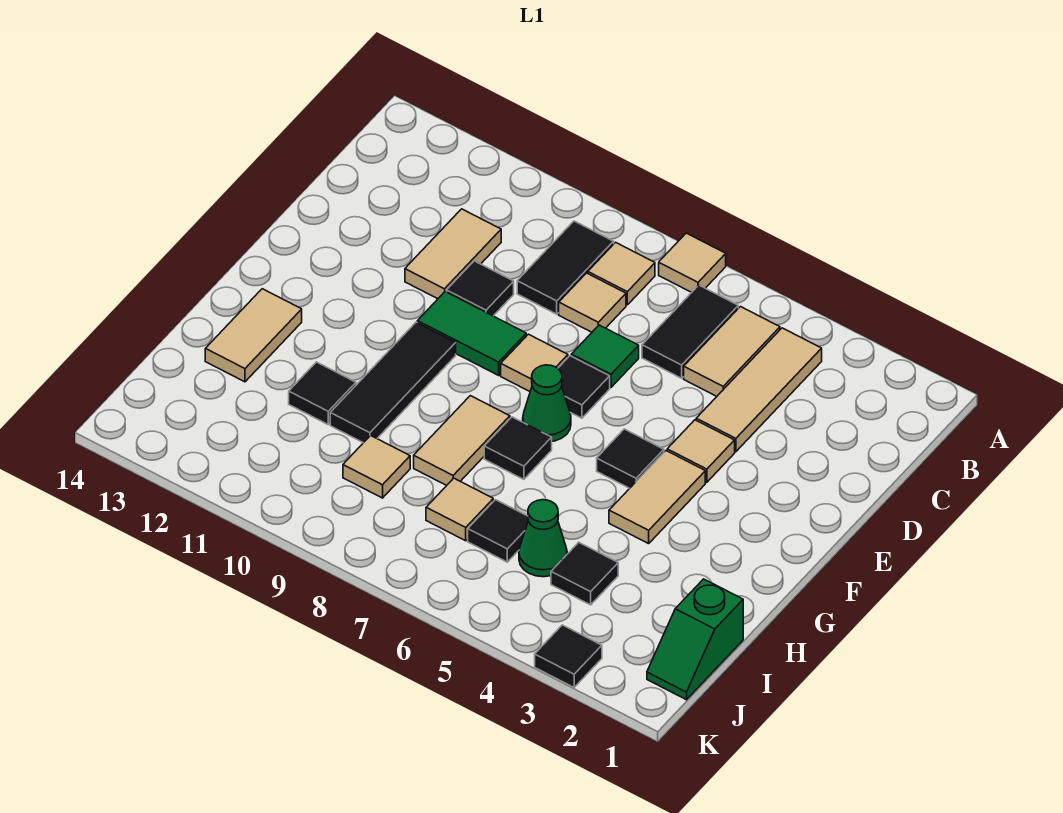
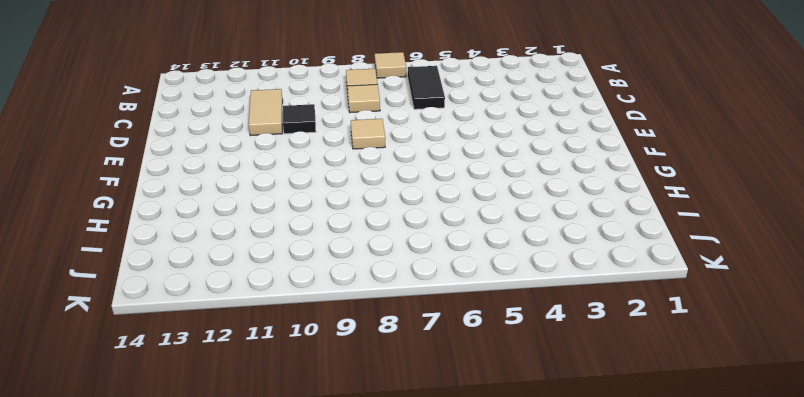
none -> tan 1x3 tile [696,328,822,452]
none -> tan 1x2 tile [684,307,780,396]
none -> black 1x2 tile [517,221,614,314]

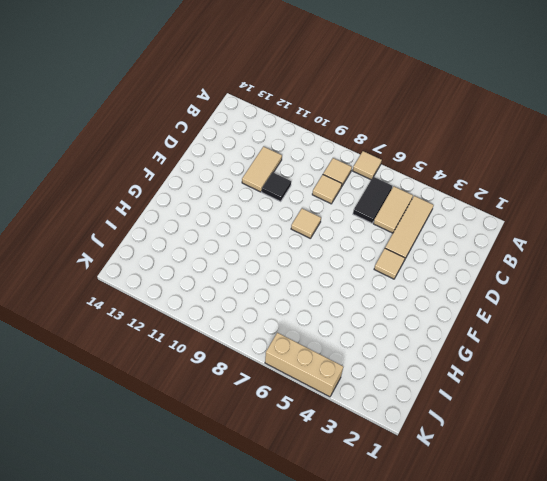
tan 1x3 brick [265,333,343,397] -> none
none -> black 1x2 tile [517,221,614,314]
none -> green 1x1 tile [571,325,639,388]
none -> black 1x1 tile [558,356,610,418]

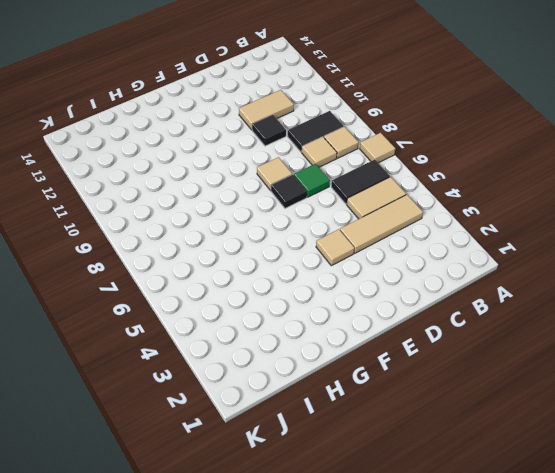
none -> green 1x2 tile [417,292,526,375]
none -> tan 1x2 tile [609,451,705,544]
none -> black 1x1 tile [597,429,664,488]

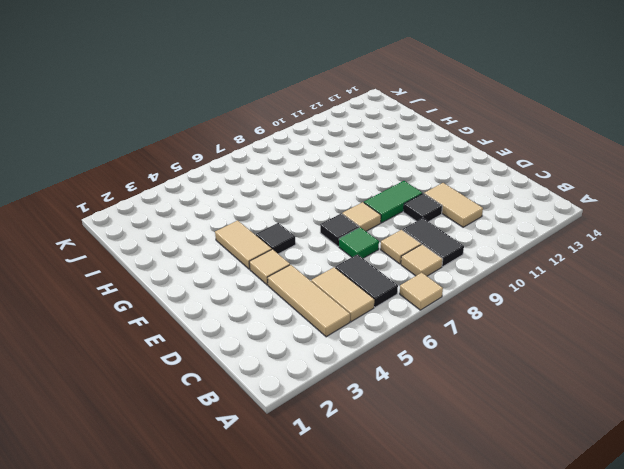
none -> green 1x1 cone [523,365,571,441]
none -> black 1x3 tile [330,322,456,443]
none -> black 1x1 tile [484,417,552,479]

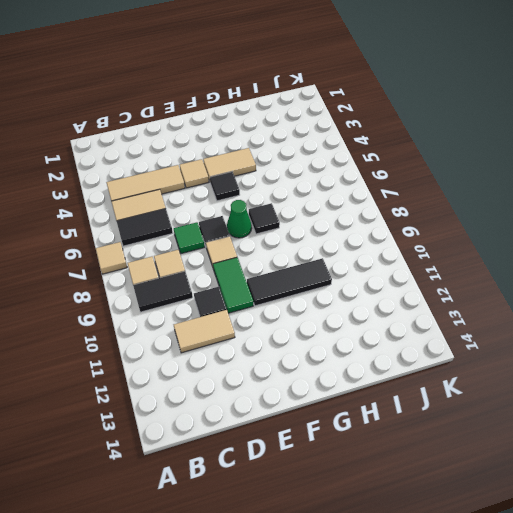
none -> tan 1x2 tile [414,396,510,486]
none -> tan 1x2 tile [205,289,302,382]
none -> black 1x1 tile [289,362,356,424]

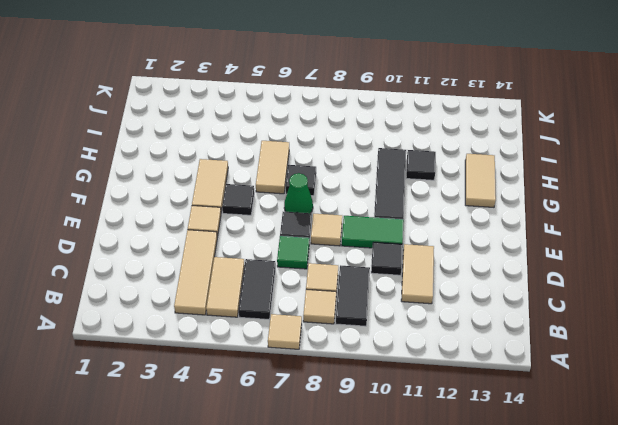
tan 1x2 tile [256,141,289,194] -> tan 1x2 tile moved to [414,396,510,486]
none -> green 1x2 slope [647,579,743,700]
none -> black 1x1 tile [551,542,618,605]
none -> green 1x1 cone [519,500,567,577]

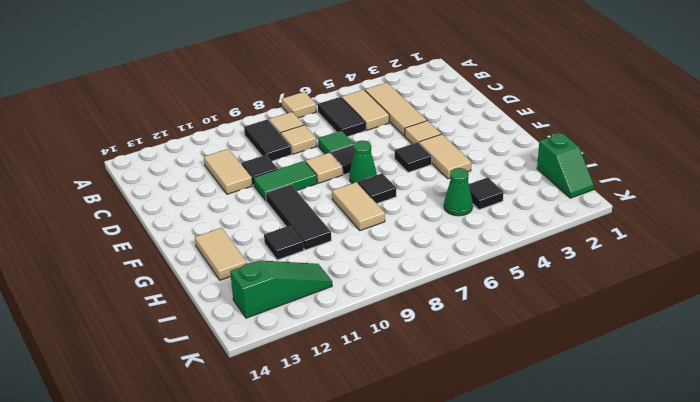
green 1x3 slope [230,260,332,318] -> none
none -> black 1x1 tile [468,500,528,562]
none -> tan 1x1 tile [426,478,493,541]
none -> tan 1x1 tile [343,436,410,498]

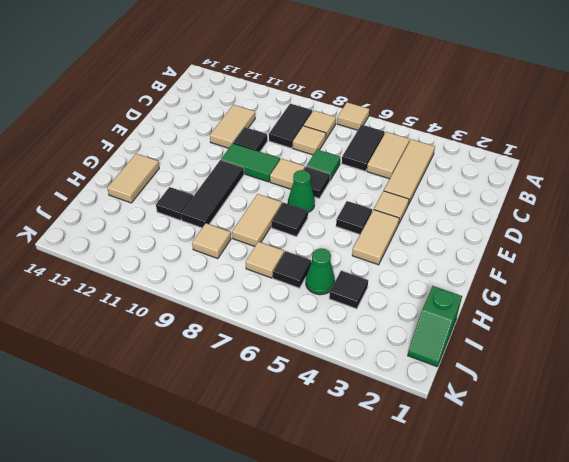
none -> black 1x1 tile [535,625,602,687]

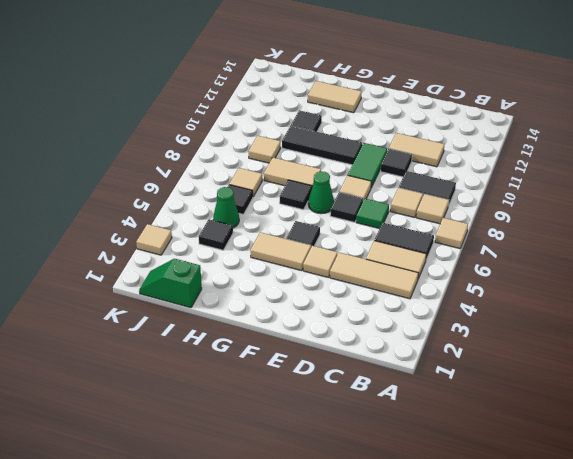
tan 1x1 tile [136,224,172,255] -> black 1x1 tile [535,625,602,687]

